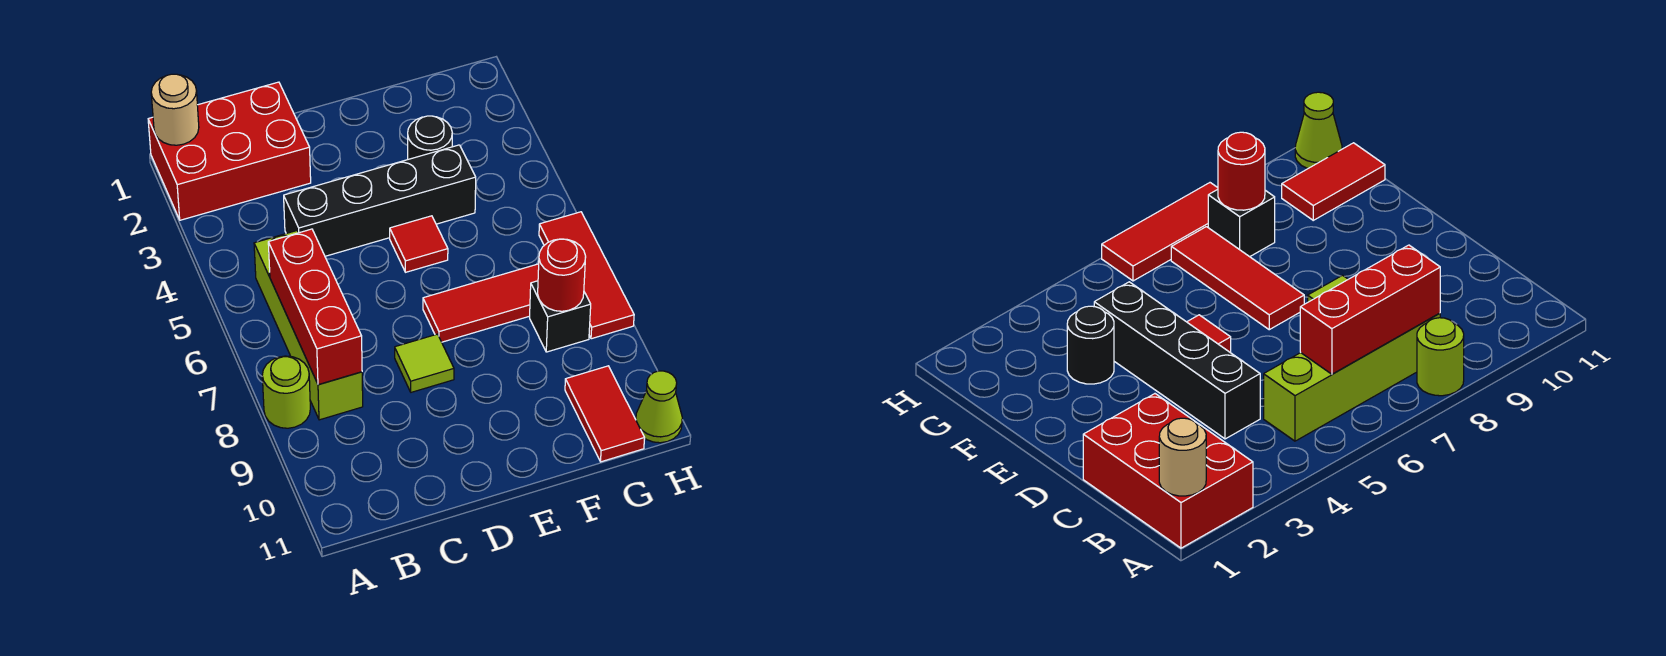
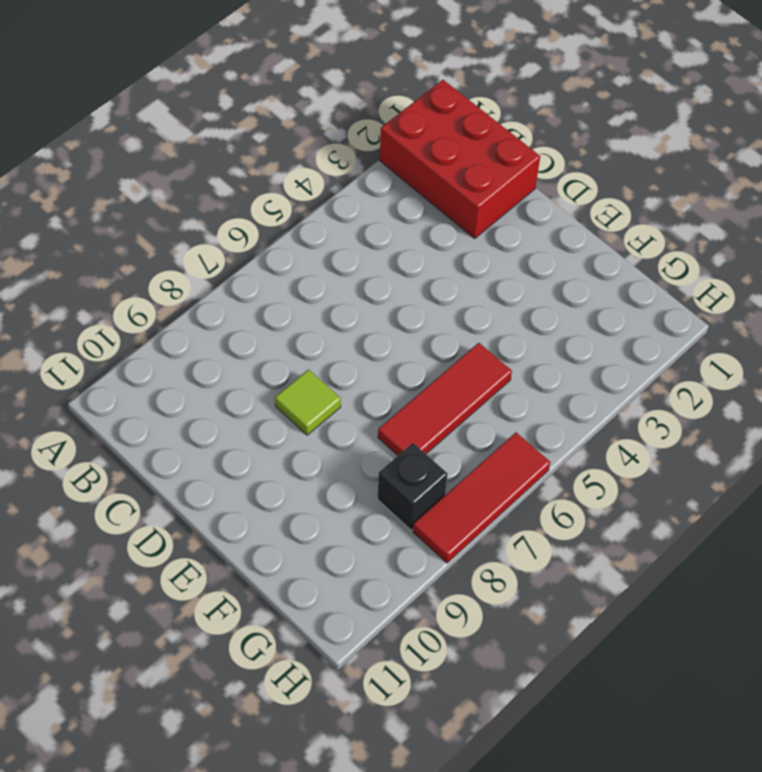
red 1x3 tile [378,343,512,455] -> red 1x3 tile turned to [423,264,539,342]
none -> lime 1x1 round brick [262,356,310,428]
none -> lime 1x4 brick [254,231,363,420]
none -> black 1x4 brick [284,145,476,256]

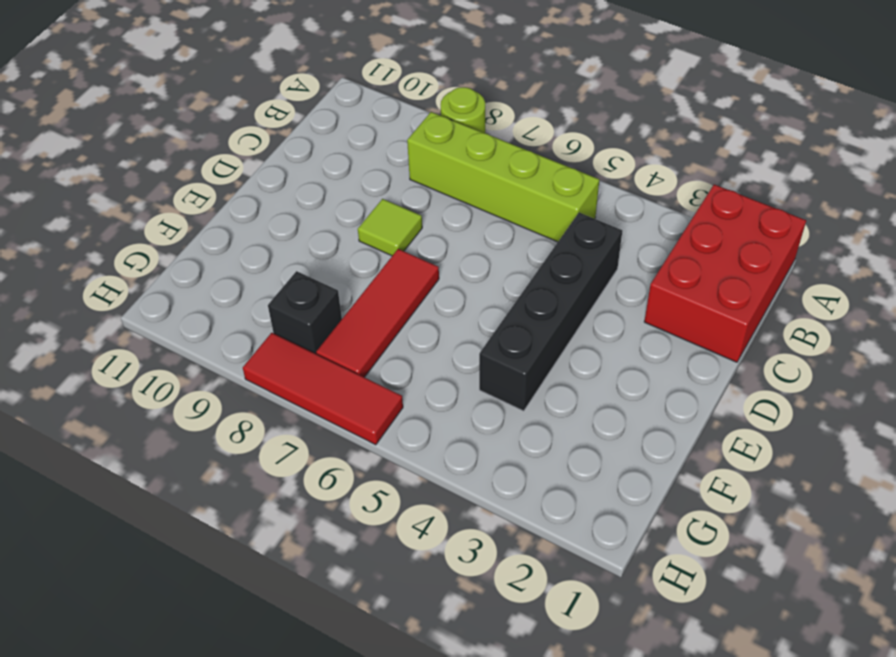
none -> red 1x1 tile [390,216,448,272]
none -> black 1x1 round brick [408,116,452,159]
none -> red 1x2 tile [565,366,645,462]

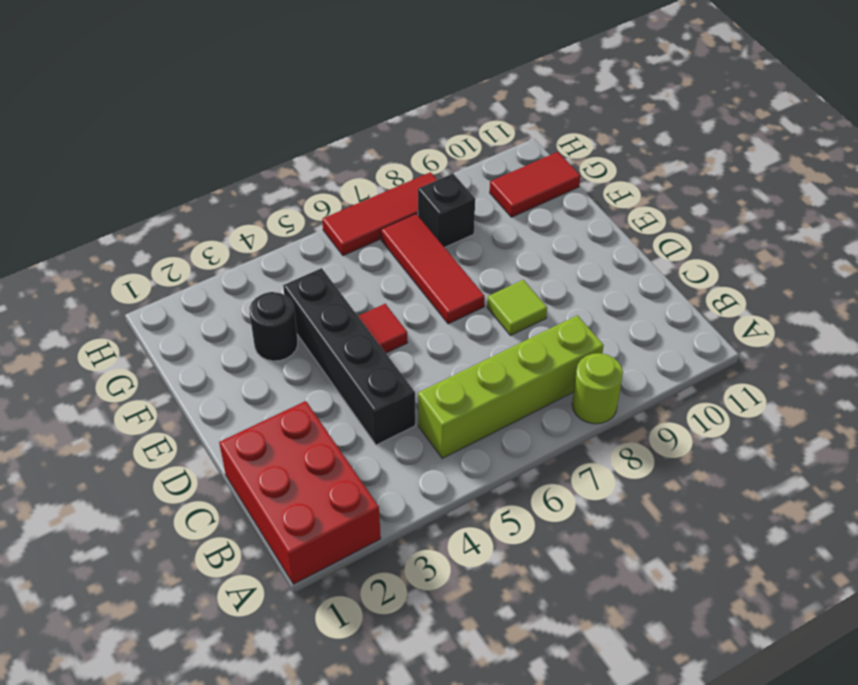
none -> lime 1x1 cone [636,371,682,443]
none -> tan 1x1 round brick [151,74,199,145]
none -> red 1x3 brick [268,229,362,385]

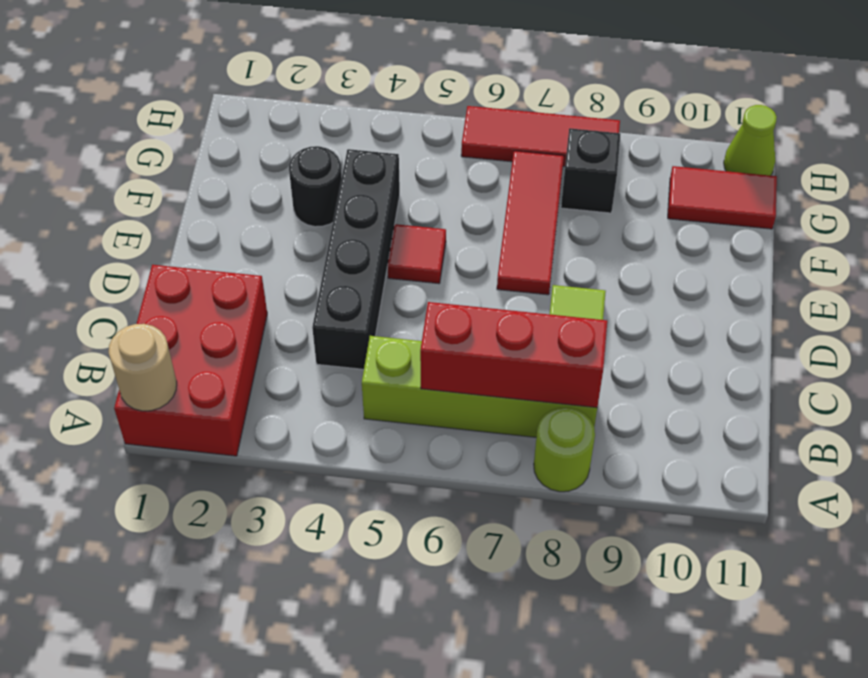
none -> red 1x1 round brick [538,239,586,311]

